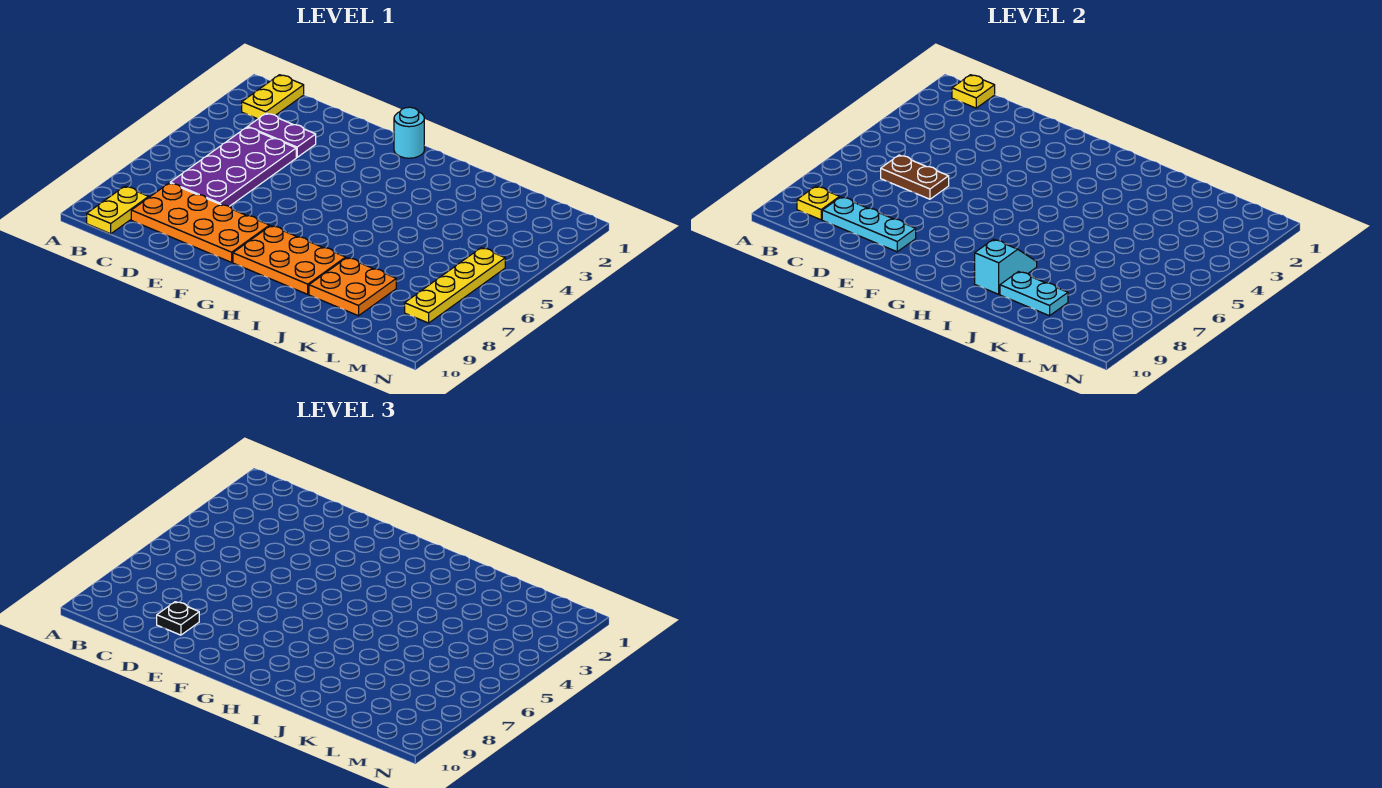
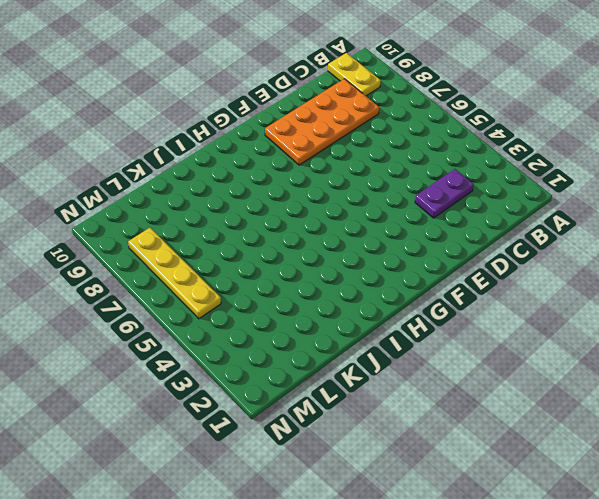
none -> yellow 1x2 plate [242,75,304,119]
none -> purple 2x4 plate [170,127,296,206]
none -> cyan 1x1 round brick [394,107,424,158]

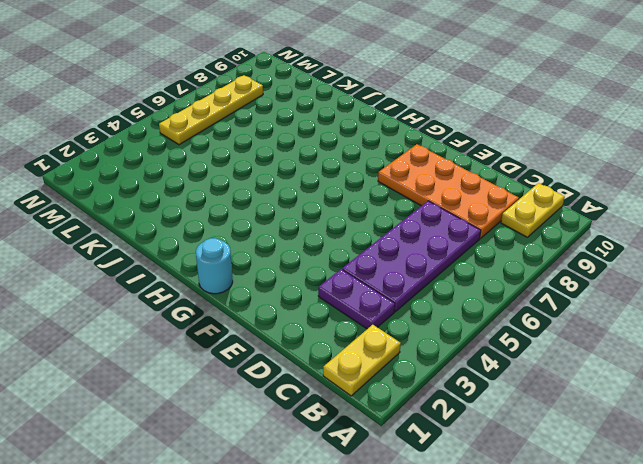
none -> orange 2x3 plate [233,226,346,294]
none -> orange 2x2 plate [309,258,396,316]
none -> yellow 1x1 plate [952,75,995,108]

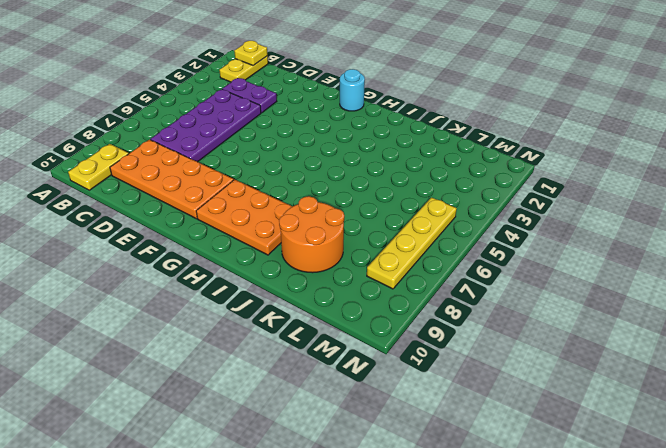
orange 2x2 round brick [279,196,344,273] -> orange 2x2 plate [309,258,396,316]
none -> yellow 1x1 plate [797,186,840,220]
none -> brown 1x2 plate [881,155,949,199]
none -> cyan 1x3 plate [822,197,916,252]

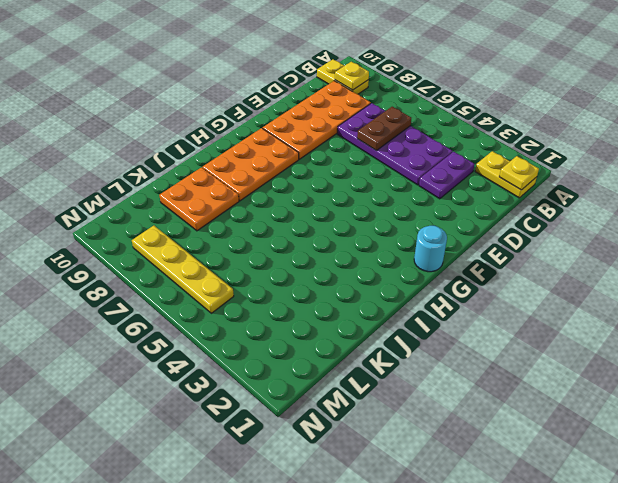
none -> cyan 1x3 plate [822,197,916,252]
none -> cyan 1x2 slope [975,239,1037,294]
none -> cyan 1x2 plate [1000,272,1068,316]

